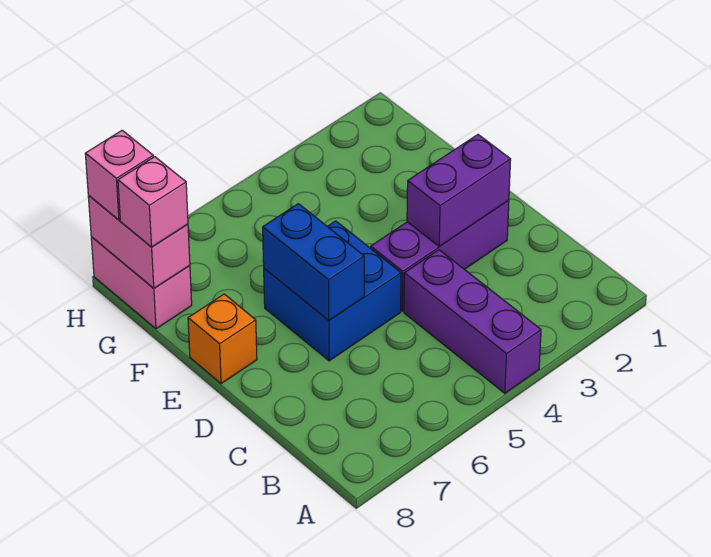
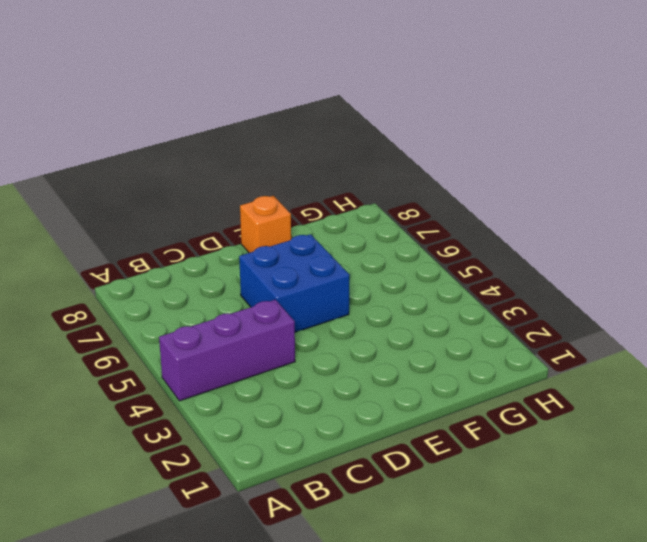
none -> purple 1x3 brick [371,200,509,311]
none -> pink 1x2 brick [91,237,192,329]

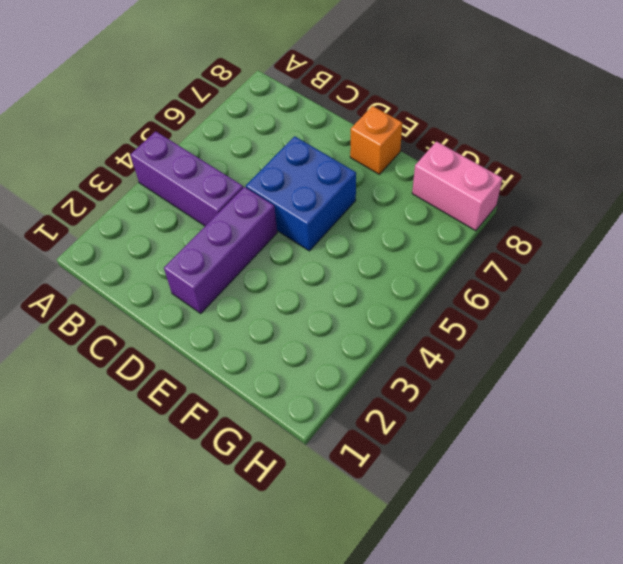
none -> purple 1x2 brick [407,135,511,246]
none -> blue 1x2 brick [263,204,364,320]

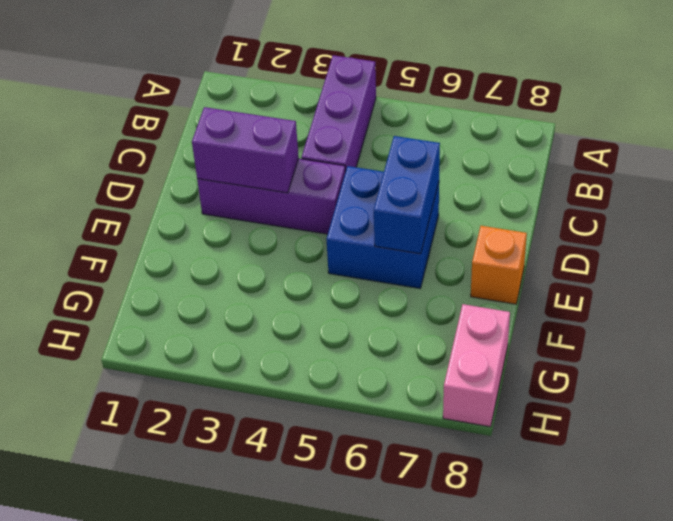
none -> pink 1x2 brick [88,196,190,288]
none -> pink 1x1 brick [118,157,188,247]

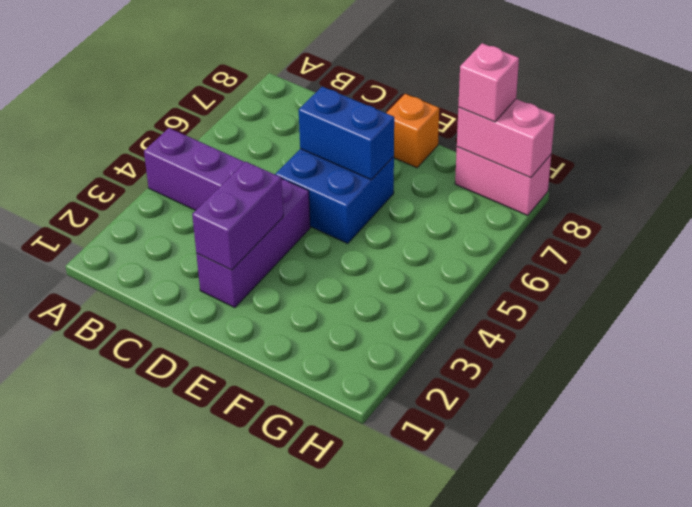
none -> pink 1x1 brick [85,130,153,220]

